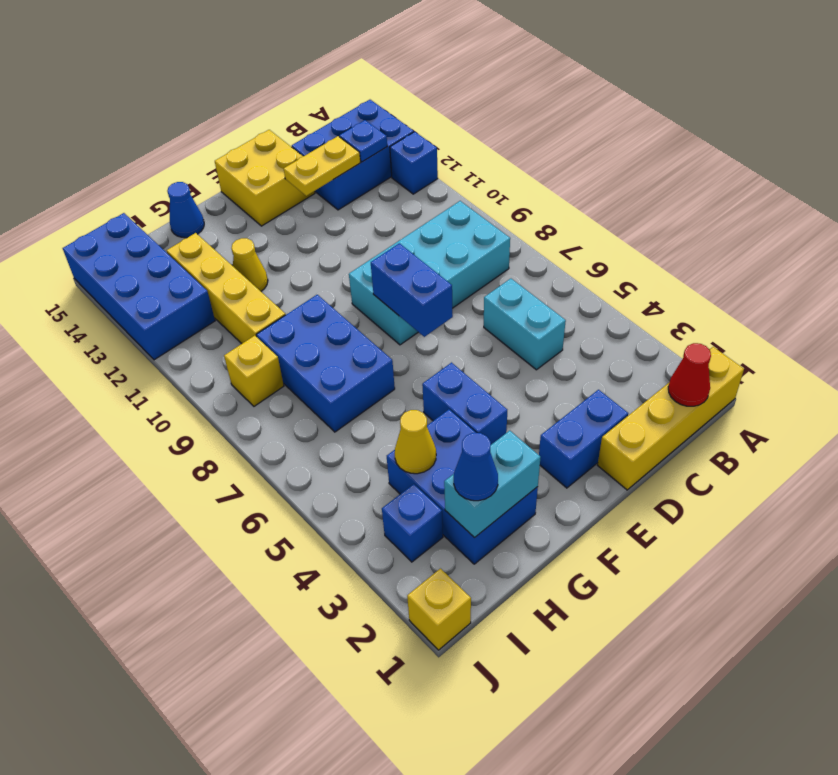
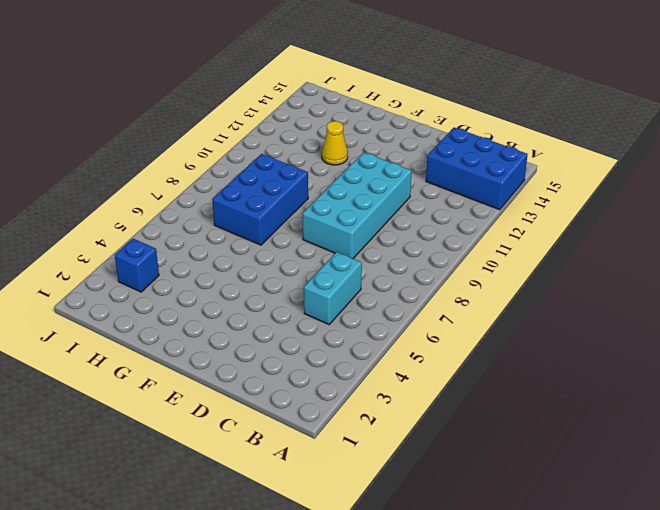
cyan 2x4 brick [303,152,412,258] -> cyan 2x4 brick turned to [349,201,510,345]
none -> yellow 1x4 brick [598,347,744,490]
none -> blue 1x1 brick [390,132,438,194]
none -> blue 1x2 brick [539,390,628,488]

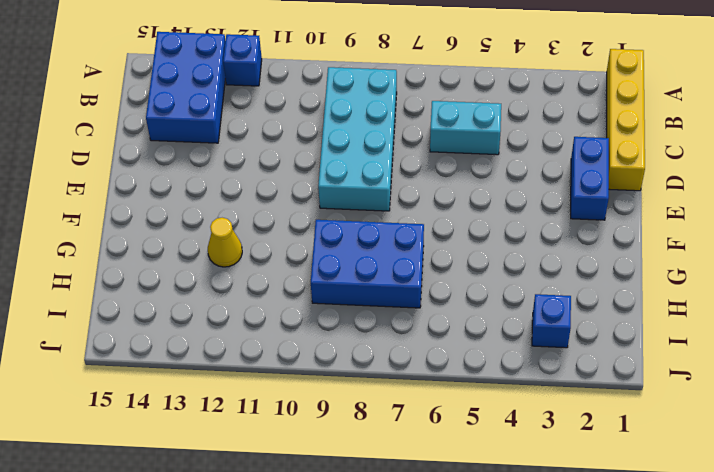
none -> yellow 2x2 brick [215,130,315,226]
none -> blue 1x2 brick [422,363,507,445]
none -> blue 2x3 brick [387,410,538,564]

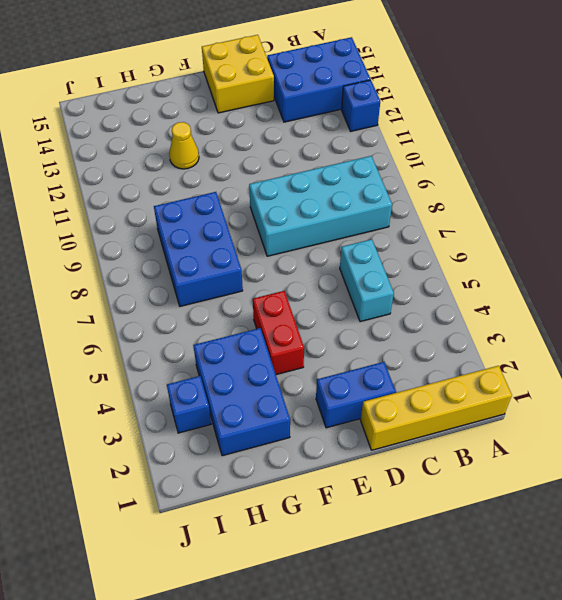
red 1x2 brick [253,291,304,375] -> blue 1x2 brick [422,363,507,445]
none -> blue 1x1 cone [167,182,204,238]
none -> yellow 1x4 brick [167,233,285,344]
none -> yellow 1x1 brick [224,336,284,406]

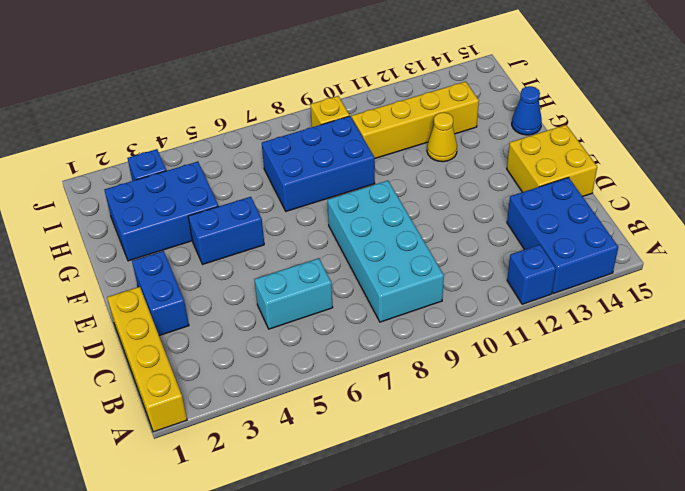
none -> blue 2x4 brick [63,213,215,360]
none -> yellow 1x1 brick [407,569,471,650]
none -> red 1x1 cone [668,343,711,406]

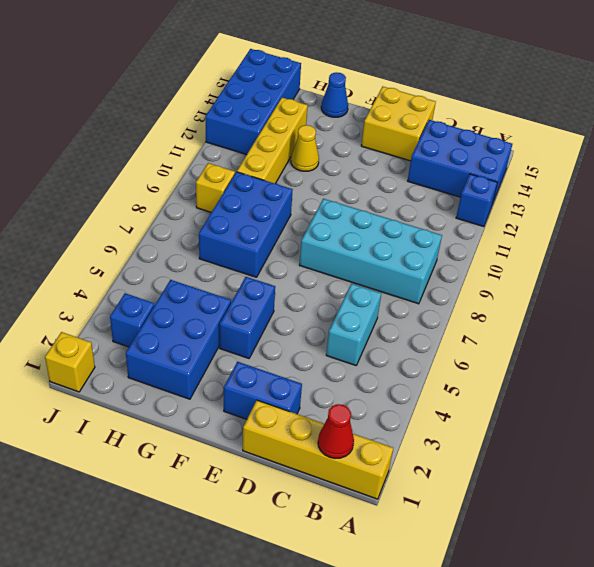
none -> blue 1x1 plate [339,120,387,162]
none -> yellow 1x2 plate [284,136,360,196]
none -> blue 1x2 brick [371,243,453,337]

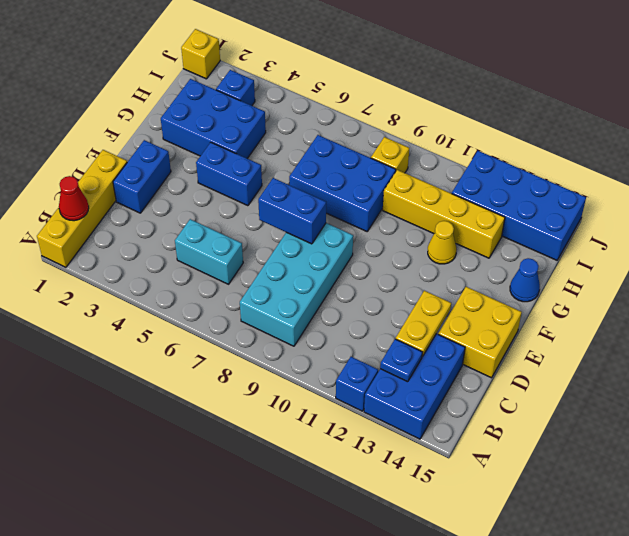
none -> cyan 1x2 brick [444,431,541,538]
none -> yellow 1x1 cone [395,410,436,474]
none -> blue 1x1 cone [454,433,498,501]

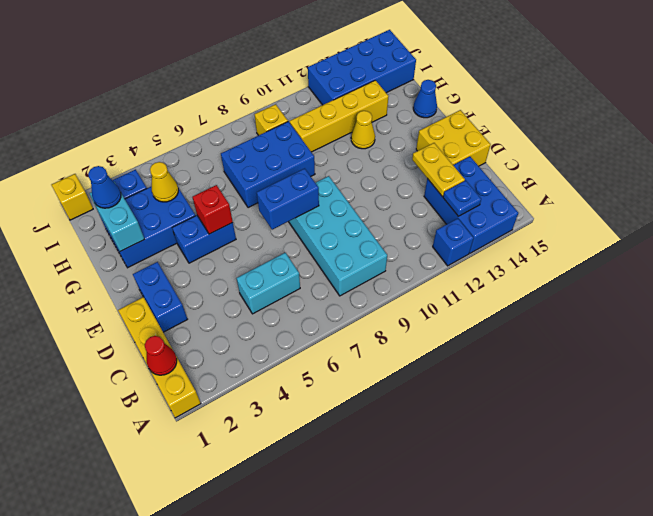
red 1x1 brick [193,185,233,234] -> none

